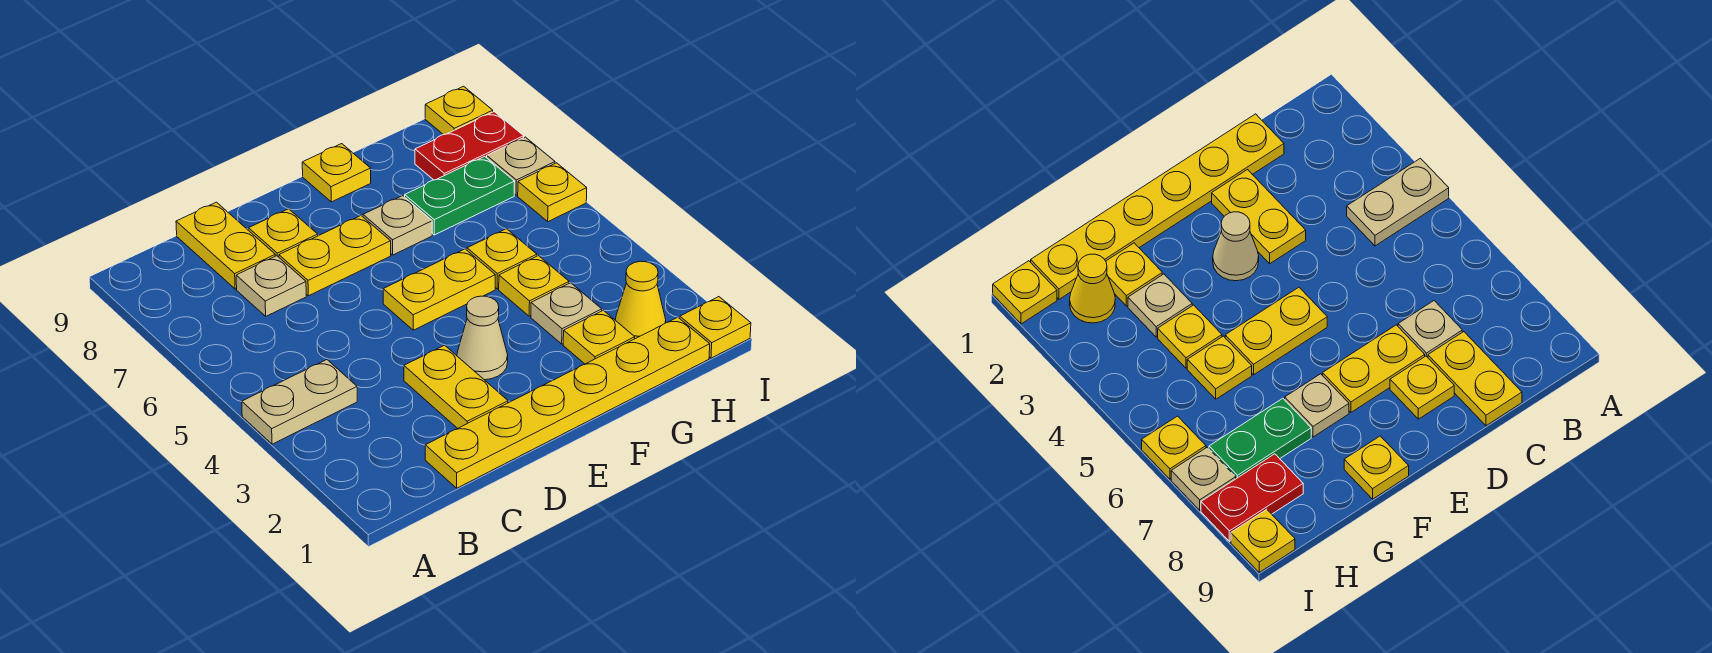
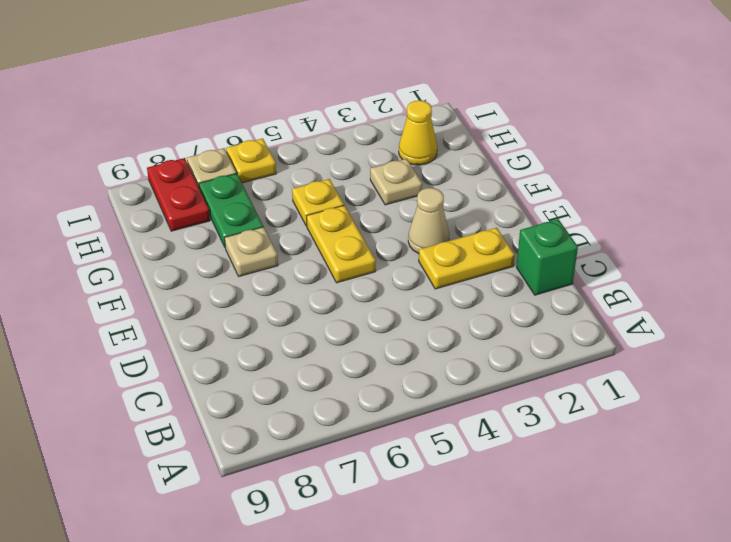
green 1x1 brick [516,219,578,295] -> yellow 1x6 plate [425,317,710,488]
none -> tan 1x2 plate [242,360,357,444]
none -> tan 1x1 plate [236,256,306,316]
none -> yellow 1x2 plate [176,202,275,289]

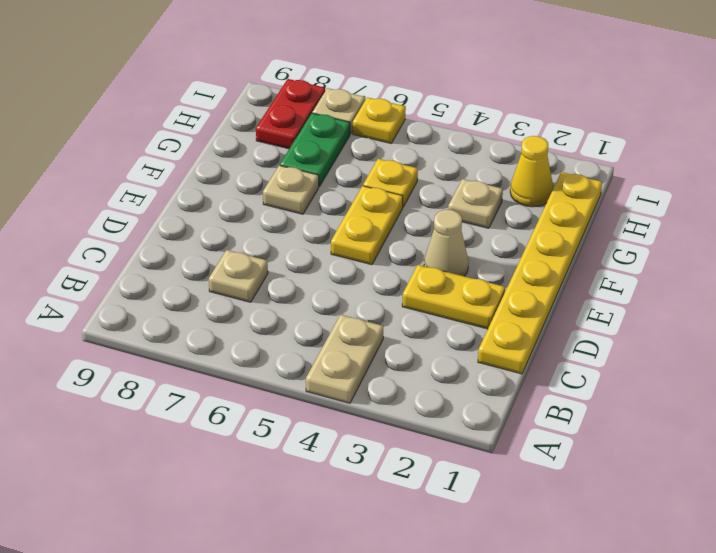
none -> yellow 1x2 plate [176,202,275,289]
none -> yellow 1x2 plate [279,215,391,296]
none -> yellow 1x1 plate [249,209,318,257]

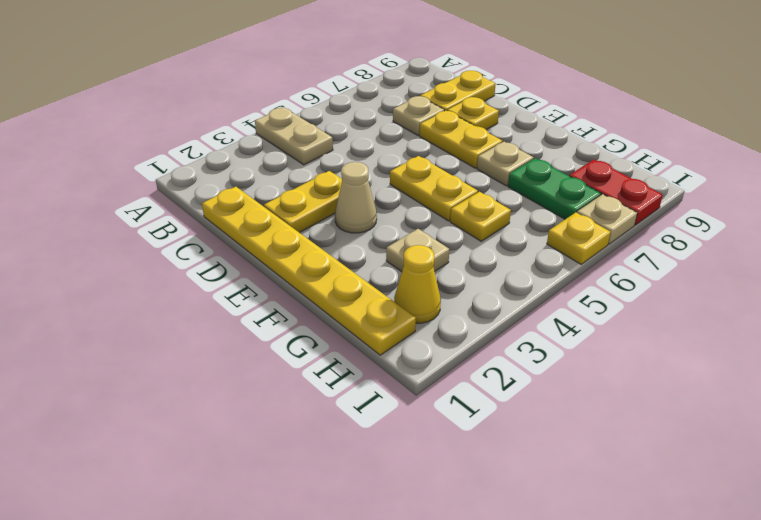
none -> yellow 1x1 plate [302,144,371,202]
none -> yellow 1x1 plate [563,310,635,364]
none -> yellow 1x1 plate [499,256,569,316]

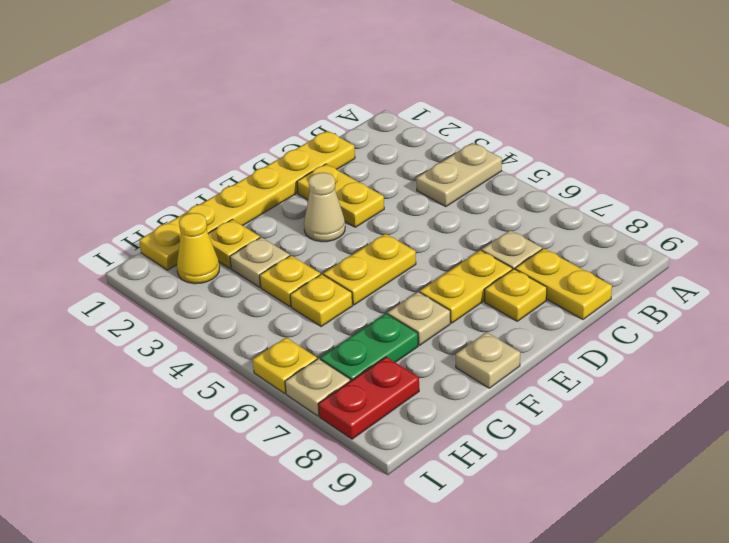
tan 1x1 plate [456,332,520,388] -> yellow 1x1 plate [302,144,371,202]
none -> yellow 1x1 plate [680,297,751,358]
none -> yellow 1x1 plate [425,86,493,135]

